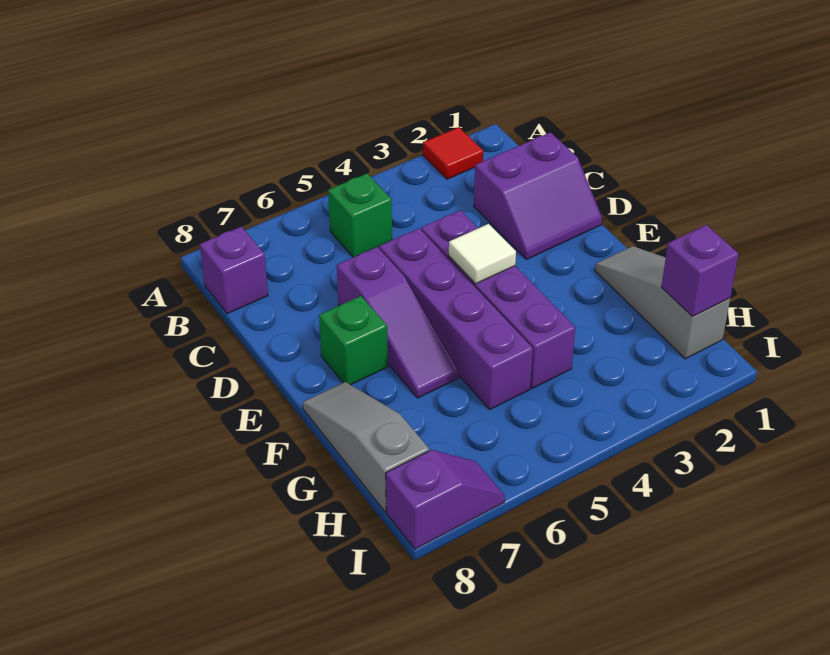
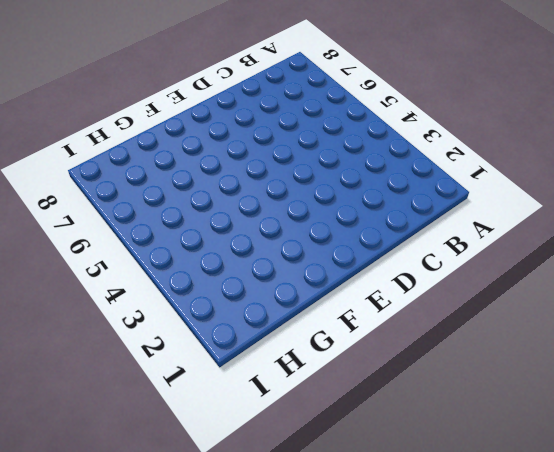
none -> red 1x1 tile [423,127,483,179]
none -> green 1x1 brick [328,174,392,257]
none -> purple 1x1 brick [200,227,268,314]

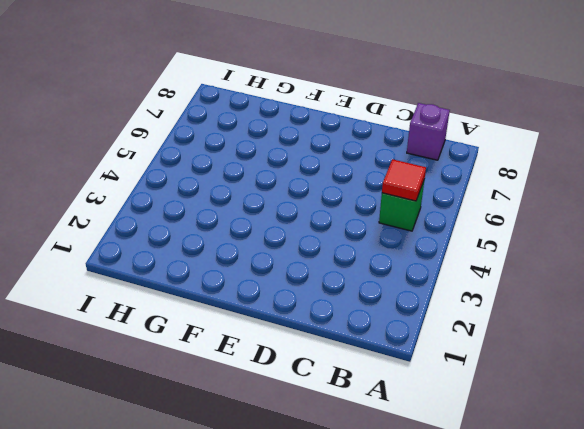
red 1x1 tile [382,159,426,201] -> red 1x1 tile moved to [423,127,483,179]
none -> purple 2x2 slope [474,132,602,259]
none -> purple 1x4 brick [421,210,575,389]
none -> purple 1x4 brick [379,228,533,410]

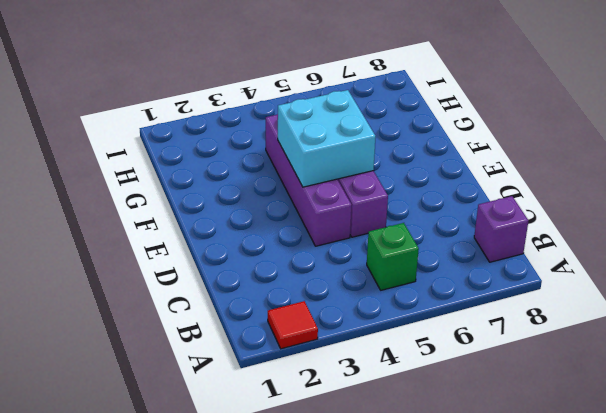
cyan 2x2 brick [278,90,376,187] -> white 1x1 tile [449,224,516,284]
none -> purple 2x2 slope [474,132,602,259]
none -> purple 1x3 slope [337,247,459,398]
none -> green 1x1 brick [319,296,388,385]

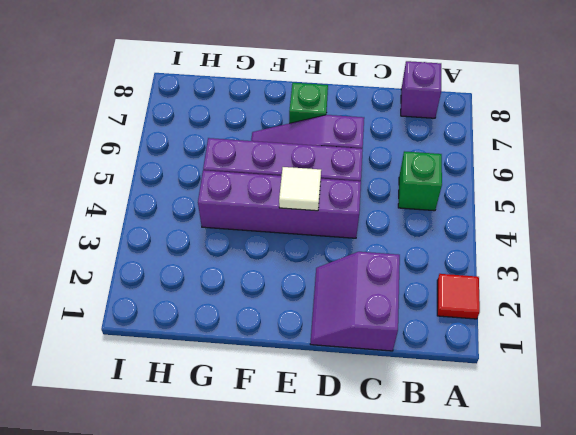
none -> grey 1x3 slope [595,246,730,359]
none -> grey 1x3 slope [303,382,429,512]
none -> purple 1x2 slope [386,450,505,549]

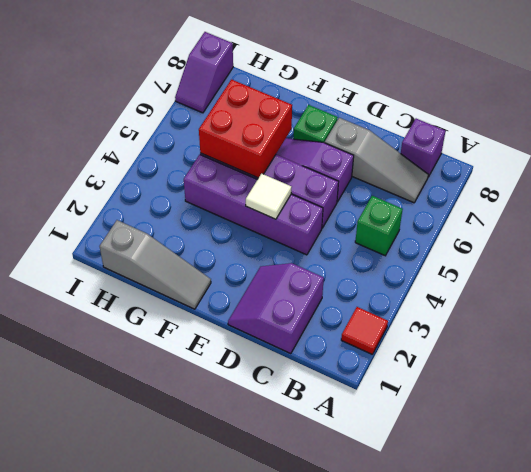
grey 1x3 slope [325,118,428,203] -> grey 1x3 slope moved to [303,382,429,512]
red 2x2 brick [199,79,292,178] -> none
none -> purple 1x1 brick [661,225,738,317]

